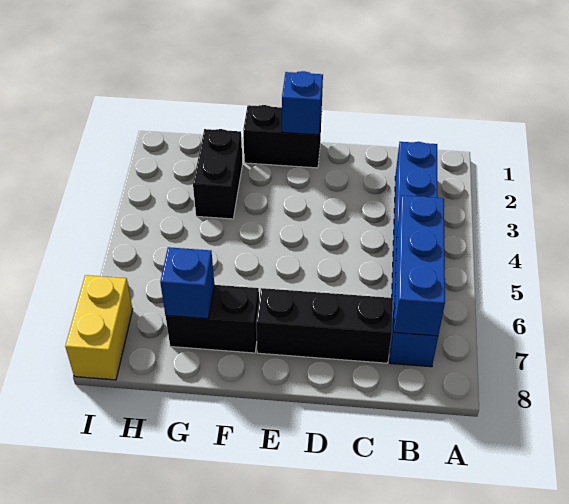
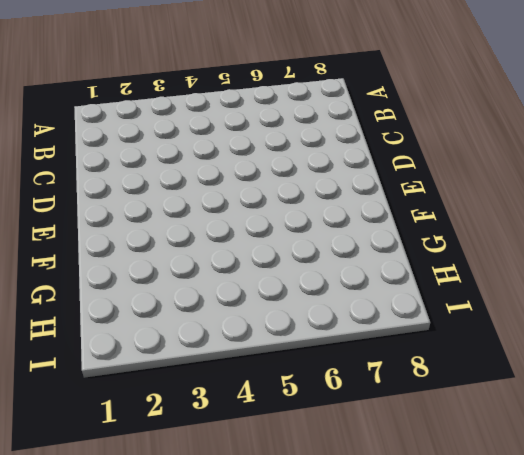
none -> blue 1x6 brick [390,142,438,367]
none -> black 1x3 brick [256,288,393,363]

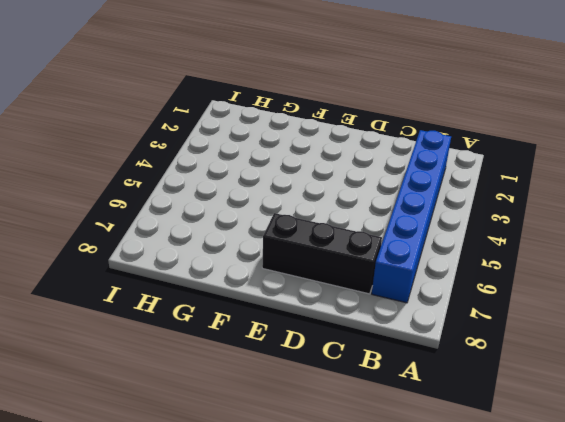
none -> black 1x2 brick [243,105,322,168]
none -> black 1x2 brick [166,285,259,353]

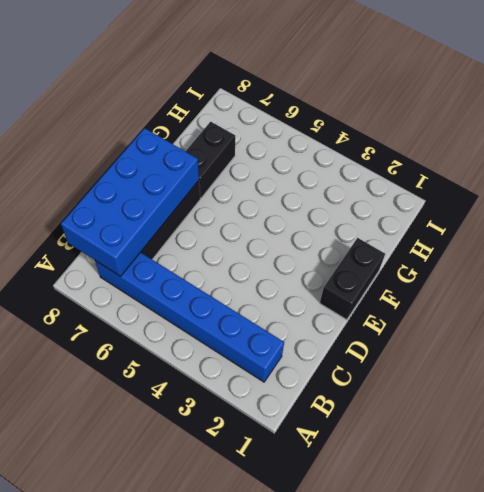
blue 2x4 brick [61,128,199,276] -> blue 1x3 brick [394,196,445,336]
none -> black 1x2 brick [193,129,243,219]
none -> yellow 1x2 brick [65,275,133,380]

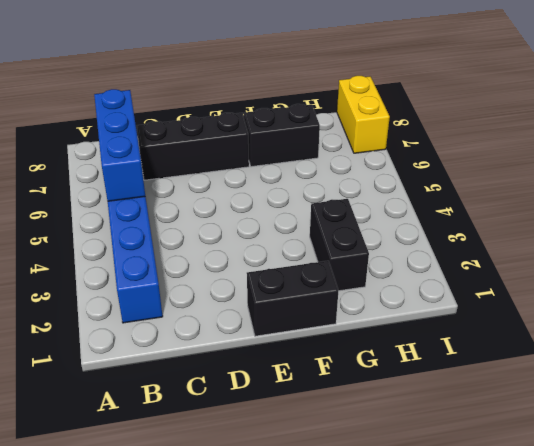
none -> blue 1x1 brick [282,71,323,135]
none -> blue 1x1 brick [160,247,214,319]

